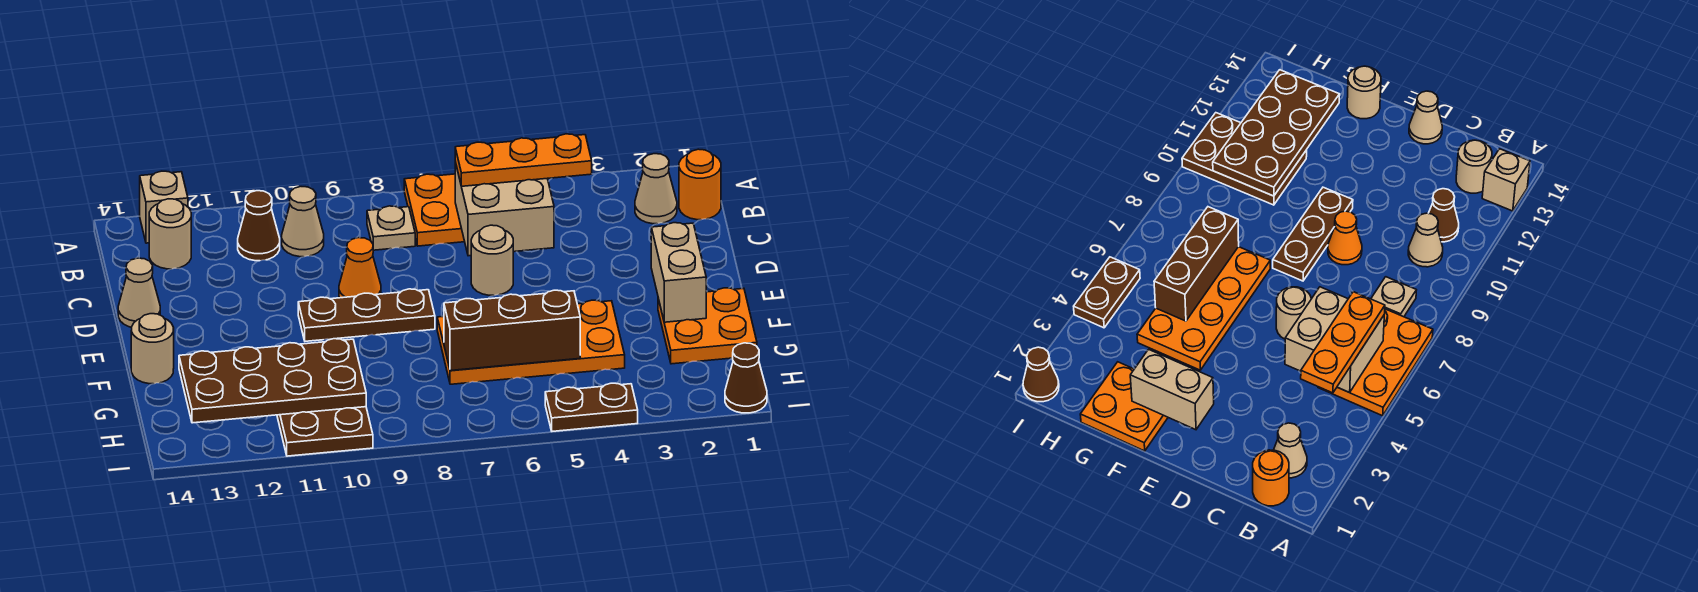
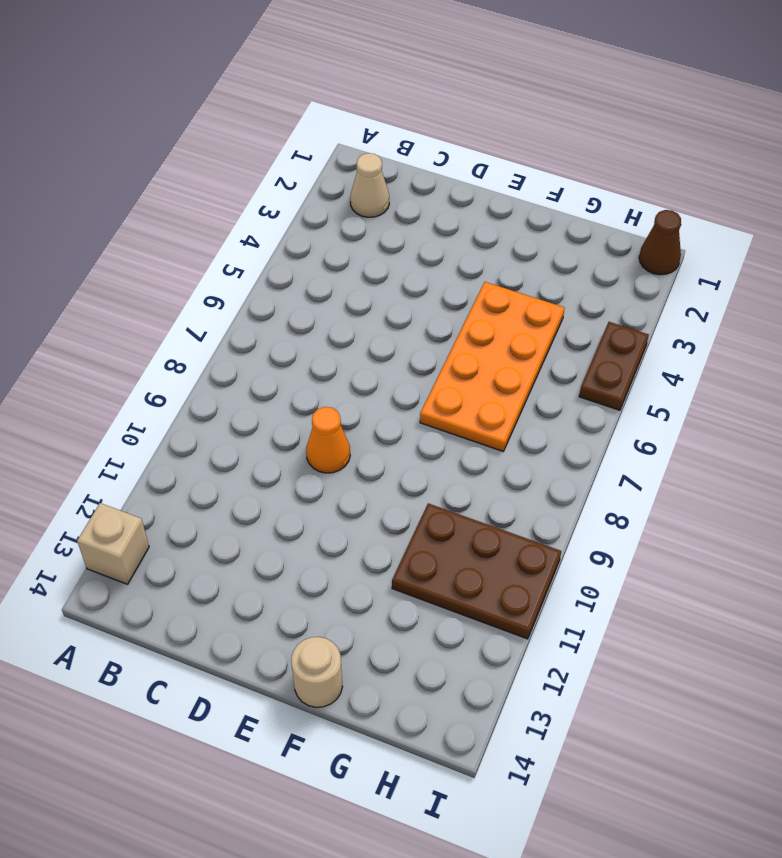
none -> orange 2x3 plate [404,174,465,246]
none -> orange 1x1 round brick [679,149,721,220]
none -> tan 1x1 plate [367,206,415,250]

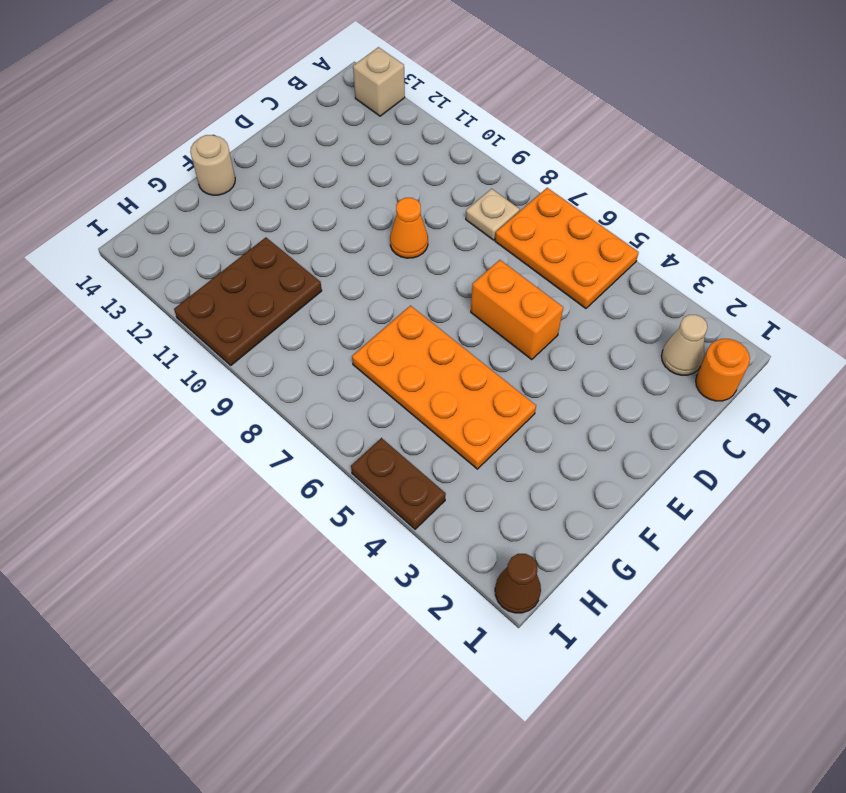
orange 1x2 brick [471,260,563,360] -> tan 1x1 round brick [471,225,513,295]
none -> tan 1x1 cone [282,187,324,257]
none -> brown 1x1 cone [238,191,280,261]
none -> tan 1x1 round brick [149,199,191,269]

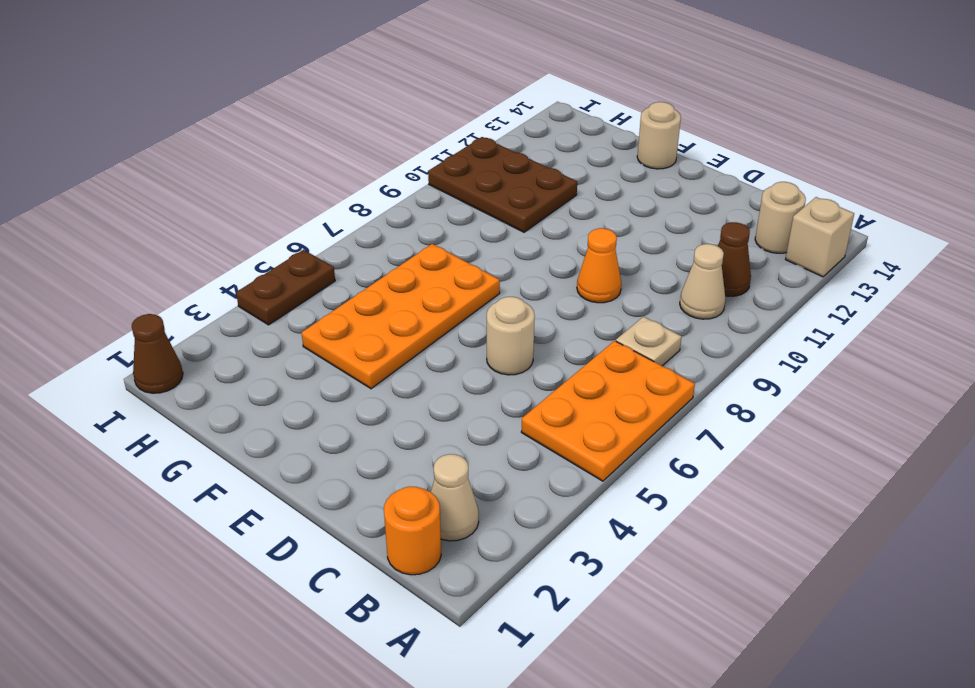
none -> tan 1x1 cone [118,258,160,327]
none -> brown 1x3 plate [298,289,435,341]
none -> orange 2x2 plate [658,288,757,364]

